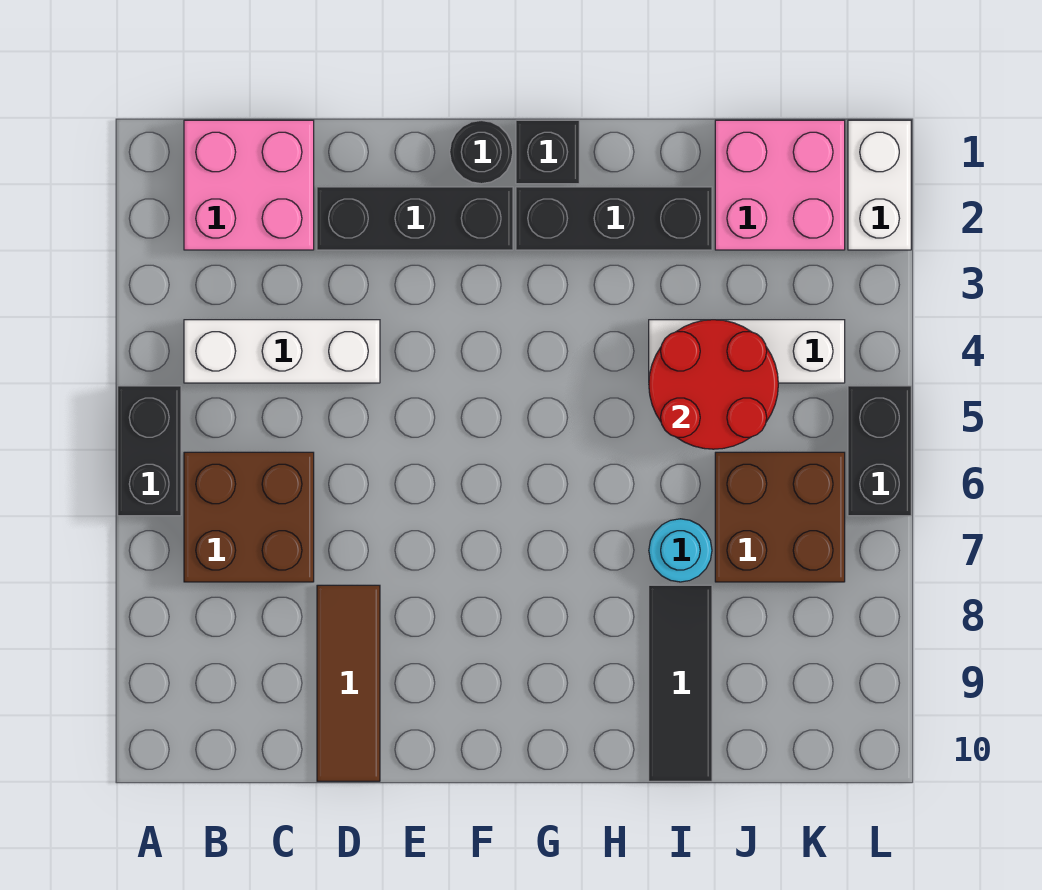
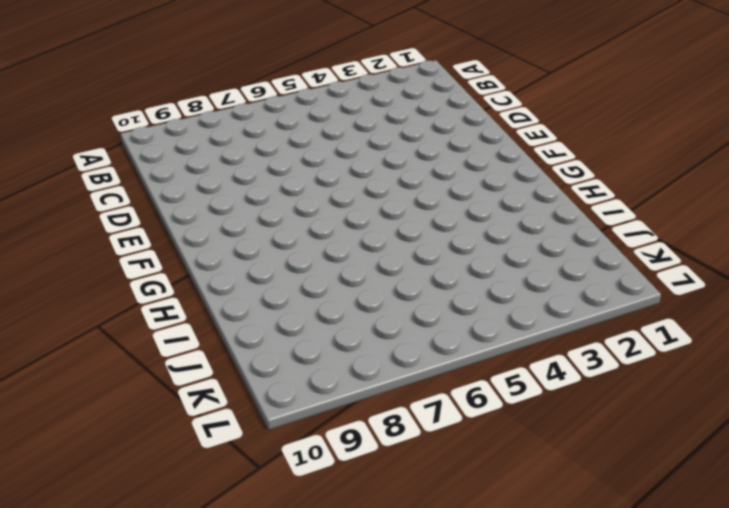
none -> black 1x2 brick [118,386,181,516]
none -> pink 2x2 brick [184,120,314,250]
none -> white 1x3 brick [184,320,380,383]

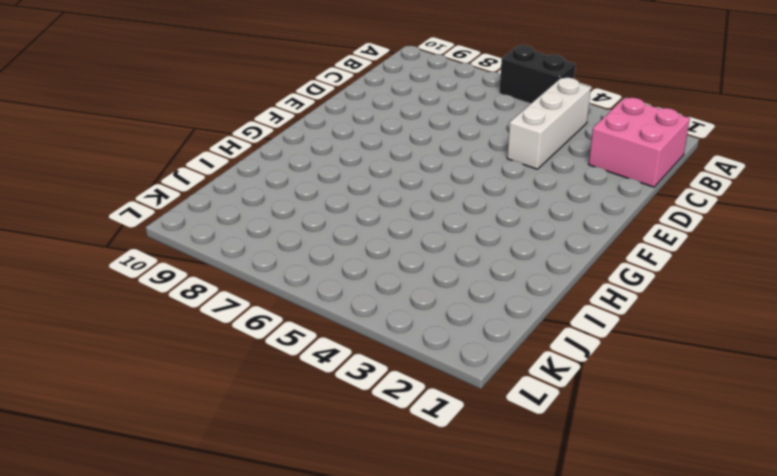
none -> brown 2x2 brick [184,452,314,582]
none -> black 1x3 brick [317,187,513,250]
none -> brown 1x3 tile [317,585,380,781]

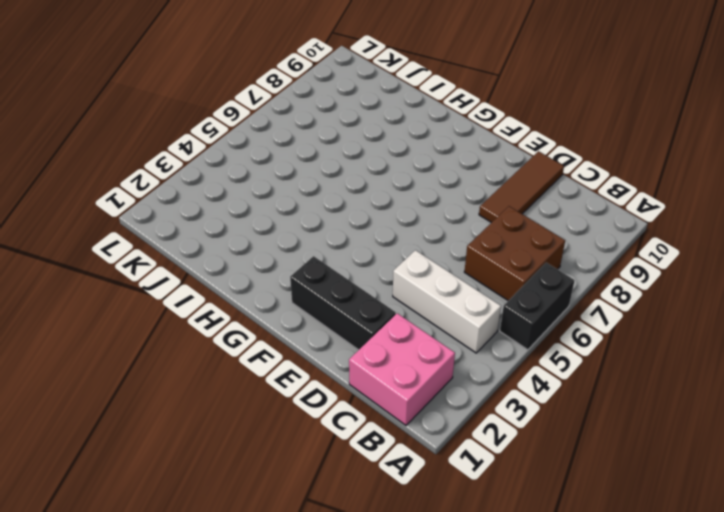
none -> black 1x1 round brick [450,120,513,184]
none -> black 1x1 brick [516,120,579,184]
none -> black 1x3 brick [516,187,712,250]

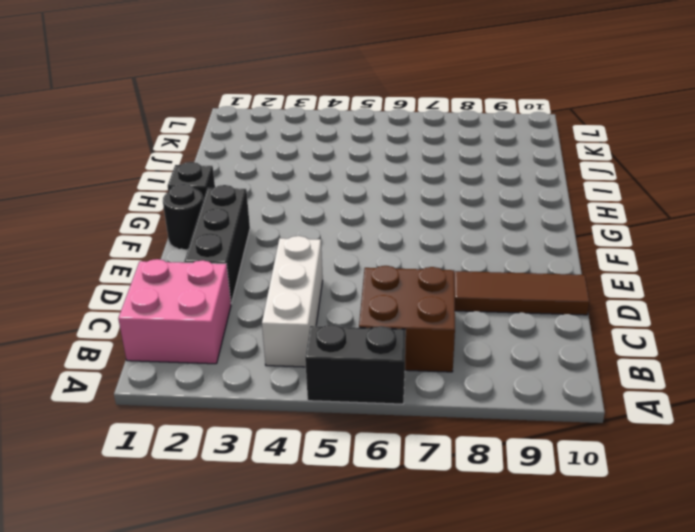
none -> black 1x3 brick [516,187,712,250]
none -> white 1x3 brick [649,320,845,383]
none -> cyan 1x1 round brick [649,519,712,582]

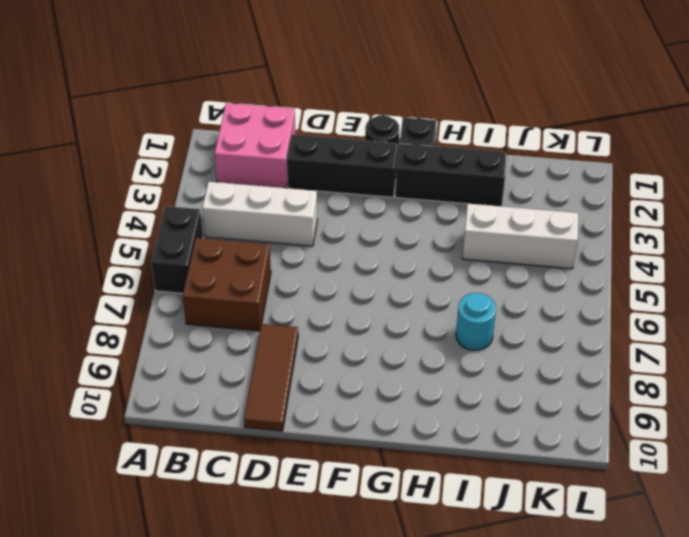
none -> black 1x3 tile [649,585,712,781]
none -> pink 2x2 brick [715,120,845,250]
none -> brown 2x2 brick [715,452,845,582]

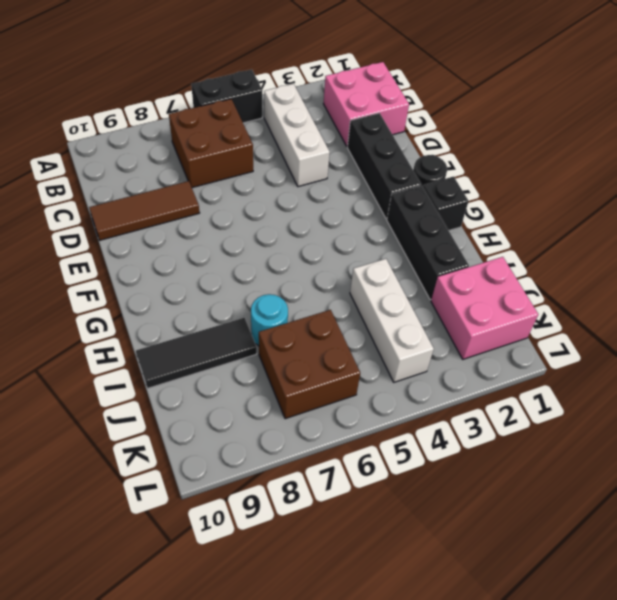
none -> white 1x2 brick [848,120,911,250]
none -> black 1x2 brick [848,386,911,516]
none -> red 2x2 round brick [649,320,778,449]

